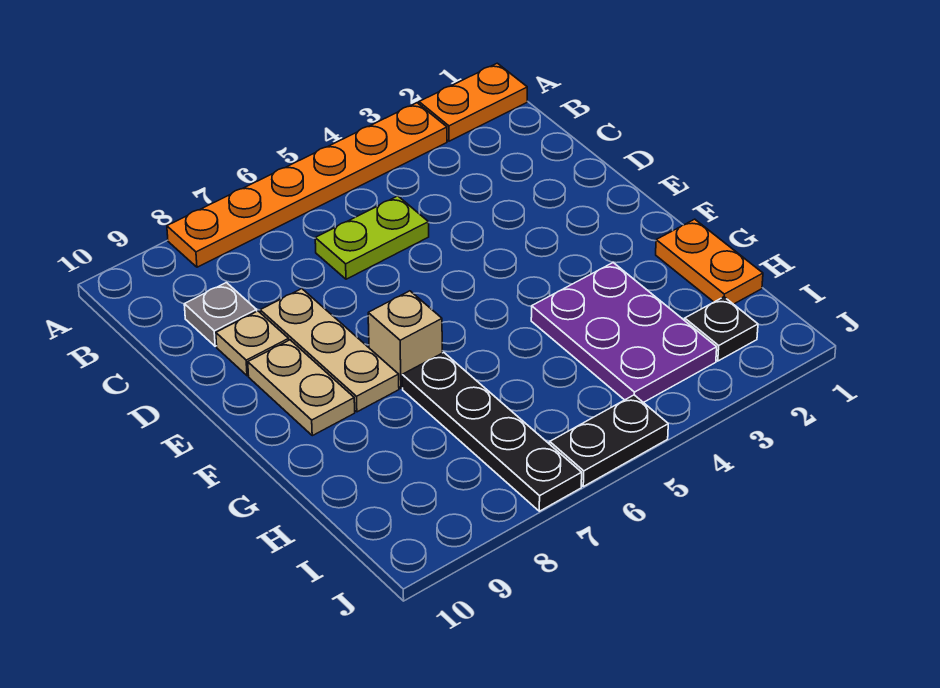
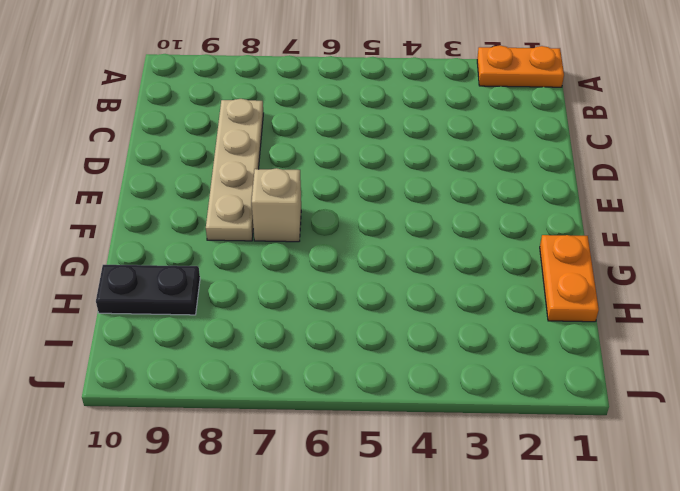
tan 1x4 plate [206,99,263,241] -> tan 1x3 plate [260,289,399,412]
black 1x2 plate [96,265,200,315] -> black 1x2 plate moved to [550,395,668,486]
none -> orange 1x6 plate [167,103,447,267]
none -> lime 1x2 plate [315,196,429,279]
none -> grey 1x1 plate [184,283,257,346]

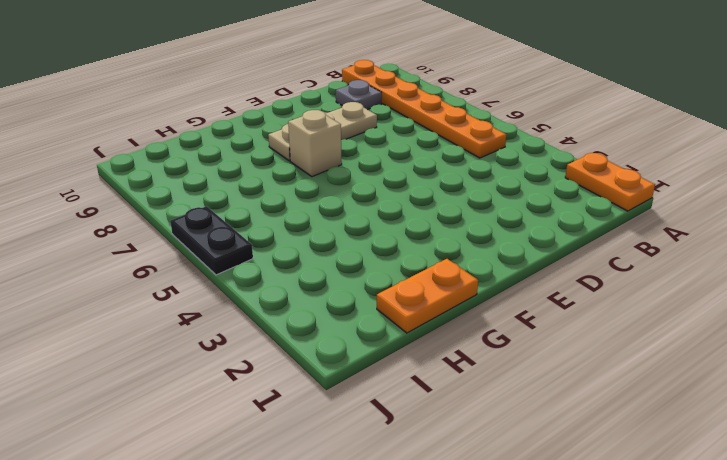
orange 1x6 plate [342,60,507,158] -> orange 1x6 plate moved to [167,103,447,267]
none -> lime 1x2 plate [315,196,429,279]
none -> tan 1x1 plate [216,311,289,376]
none -> tan 1x2 plate [248,340,355,436]

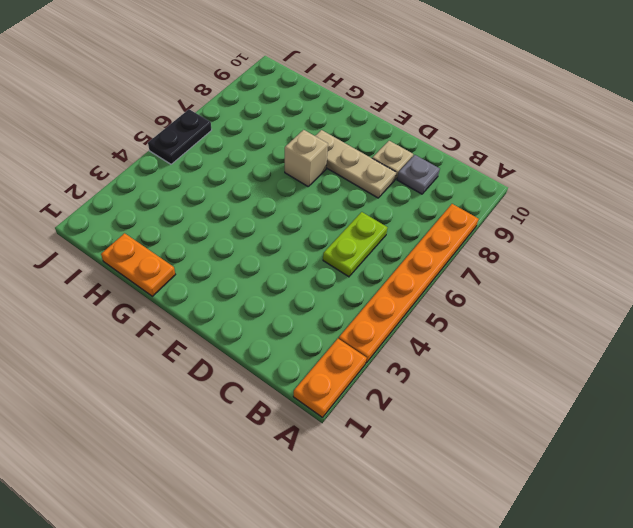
none -> tan 1x2 plate [248,340,355,436]
none -> purple 2x3 plate [531,263,717,403]
none -> black 1x4 plate [402,353,582,511]

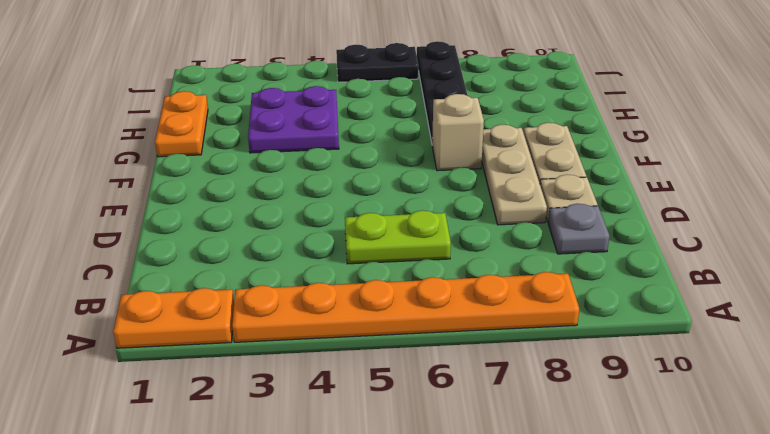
purple 2x2 plate [248,86,339,153] -> purple 2x3 plate [531,263,717,403]
none -> black 1x1 plate [685,297,758,361]

